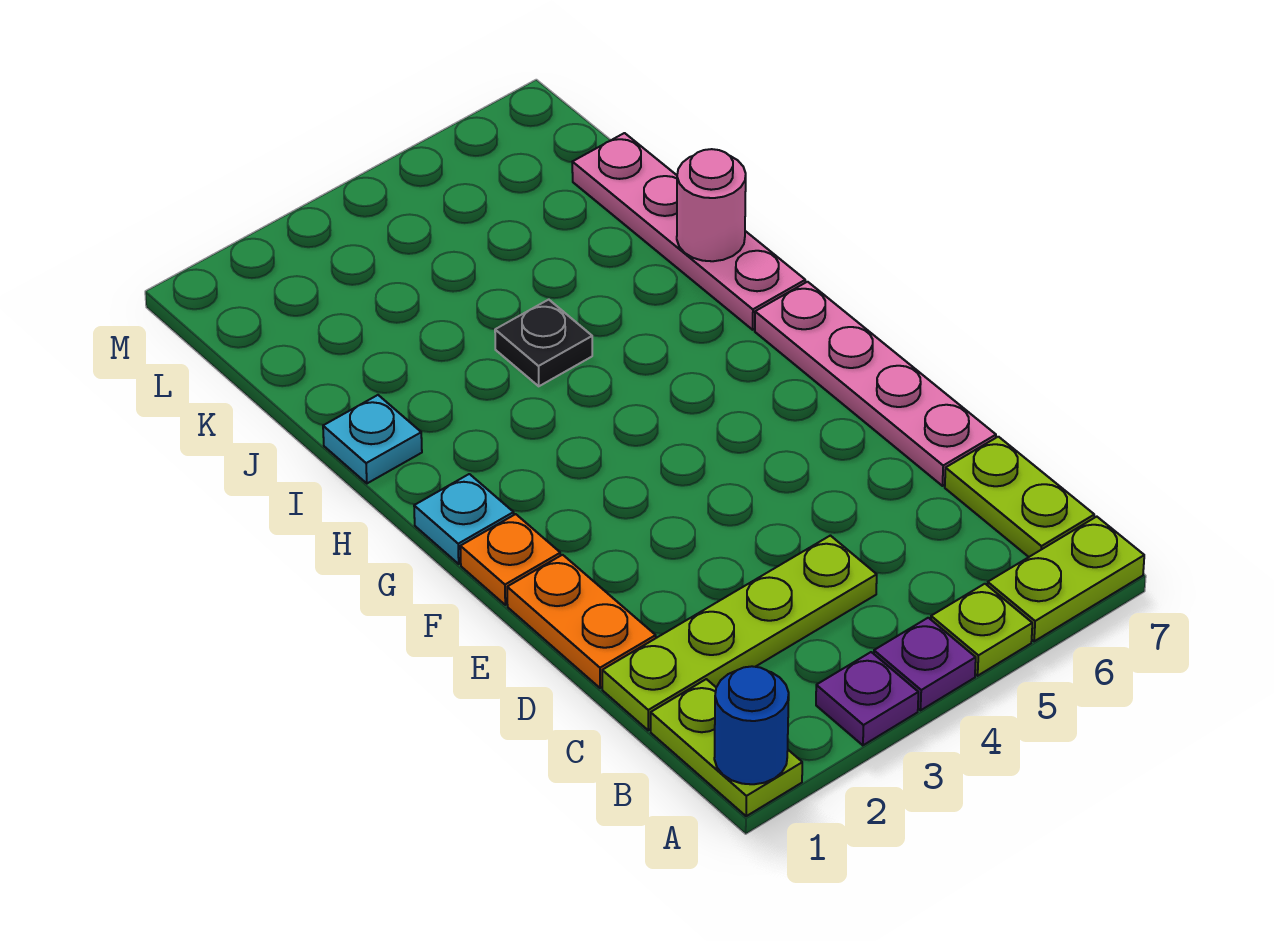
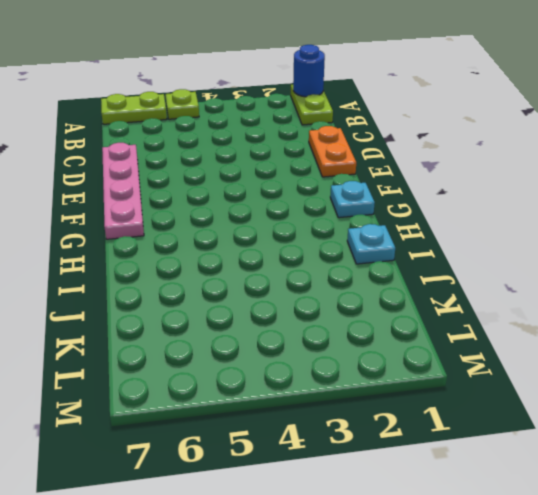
none -> purple 1x1 plate [816,652,918,745]
none -> purple 1x1 plate [874,618,976,710]
none -> lime 1x2 plate [945,437,1094,557]

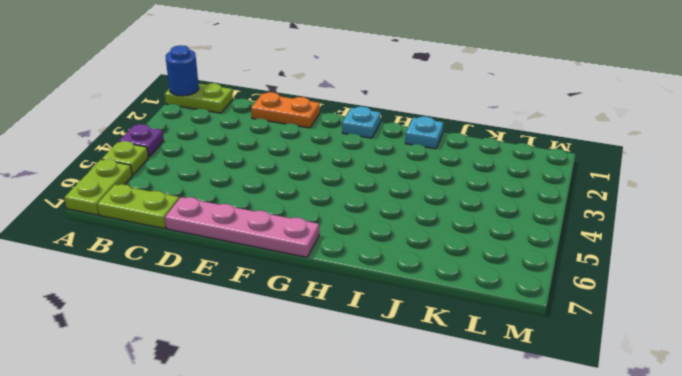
none -> purple 1x1 plate [816,652,918,745]
none -> lime 1x4 plate [602,536,877,730]
none -> orange 1x1 plate [460,514,560,605]

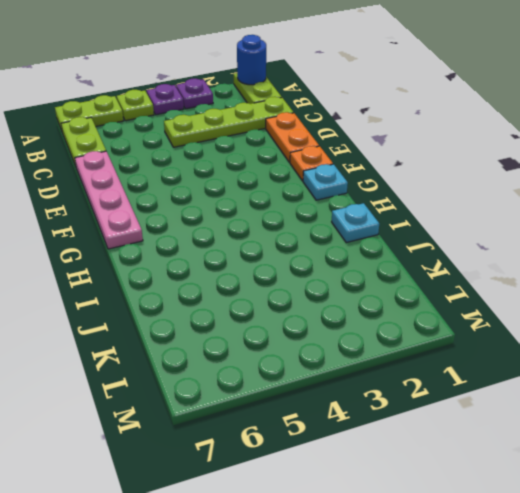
none -> pink 1x4 plate [572,133,805,330]
none -> black 1x1 plate [495,300,592,386]
none -> pink 1x1 round brick [677,149,746,261]

